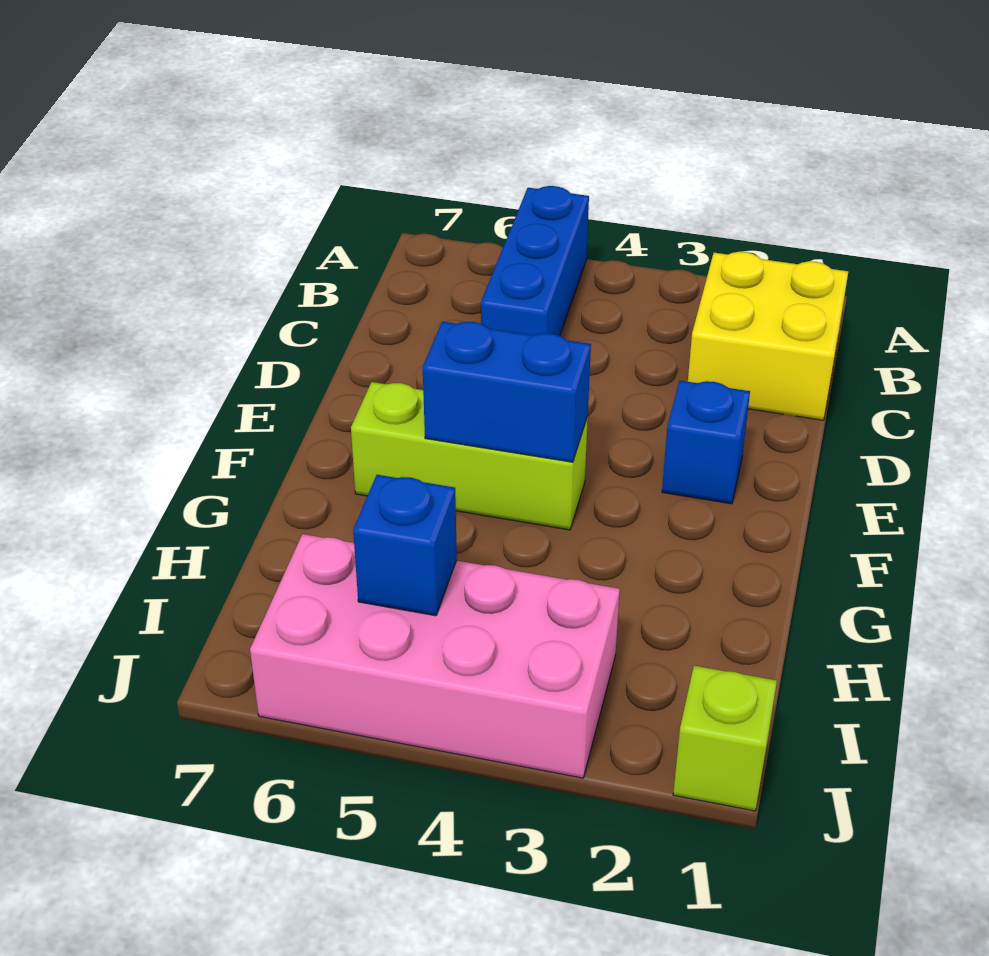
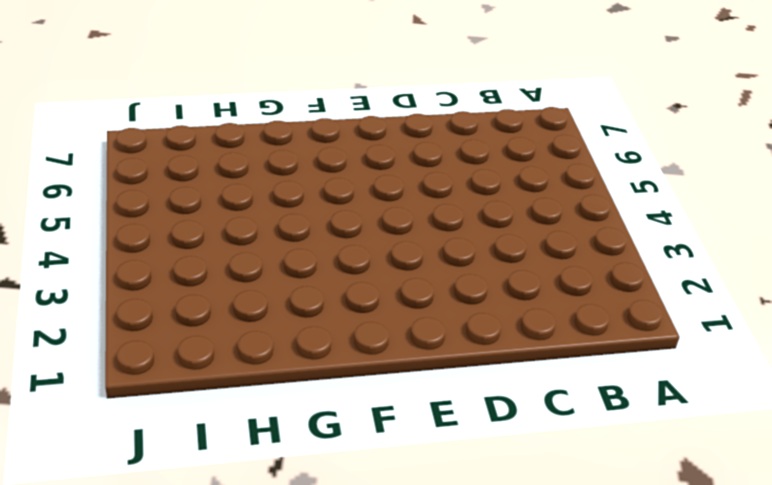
none -> blue 1x3 brick [481,186,589,336]
none -> yellow 2x2 brick [688,252,848,420]

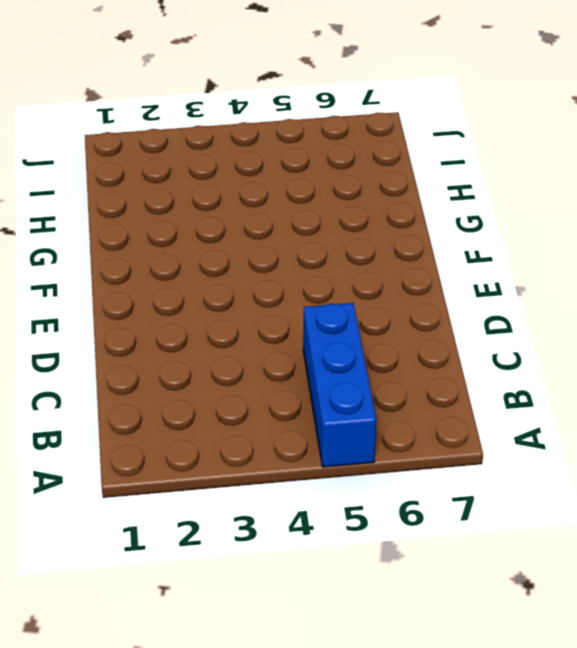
none -> yellow 2x2 brick [688,252,848,420]
none -> blue 1x1 brick [662,381,750,504]

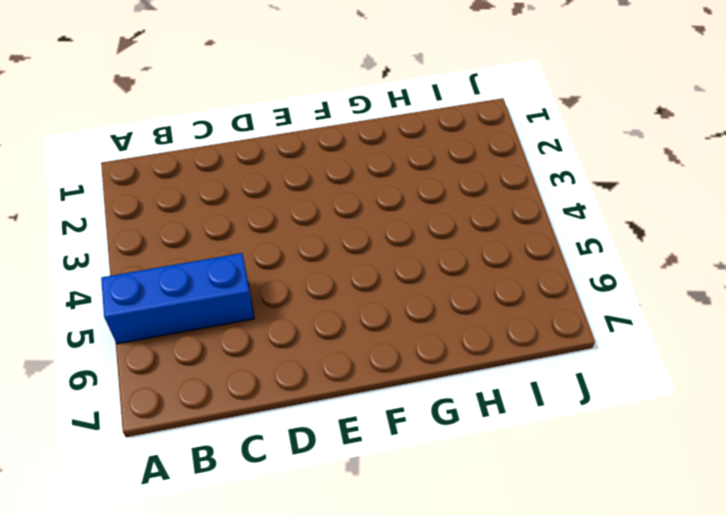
none -> yellow 2x2 brick [688,252,848,420]
none -> blue 1x1 brick [662,381,750,504]

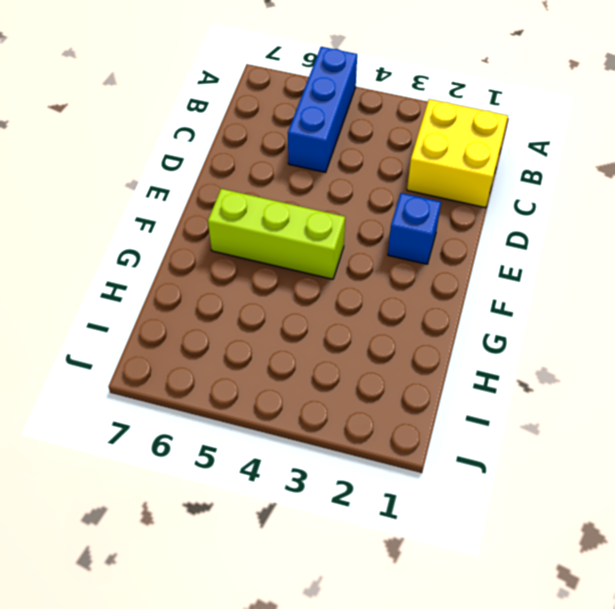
none -> pink 2x4 brick [250,534,620,778]
none -> lime 1x1 brick [673,666,777,811]

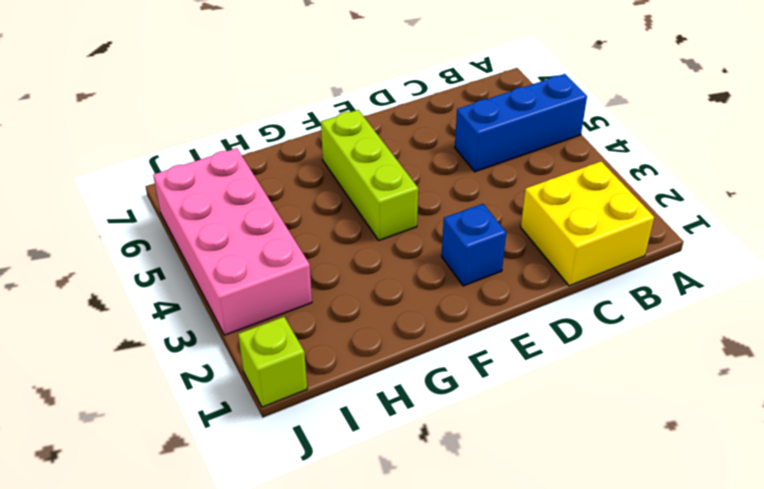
none -> blue 1x2 brick [423,322,591,462]
none -> blue 1x1 brick [353,475,457,616]

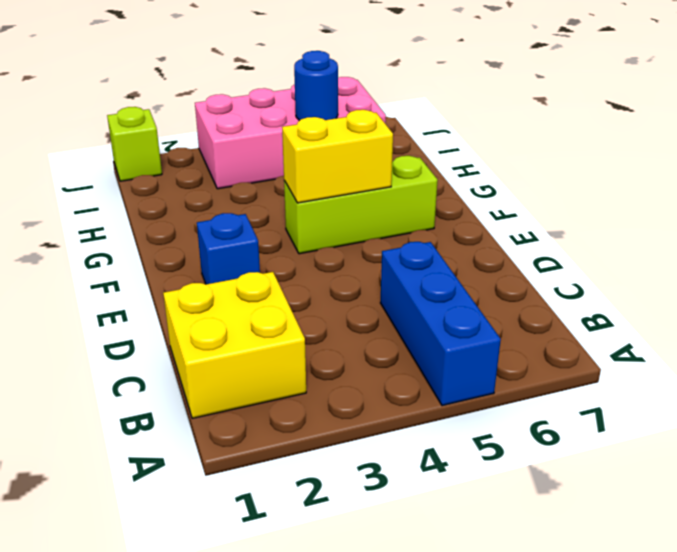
yellow 1x2 brick [282,110,393,203] -> blue 1x2 brick [423,322,591,462]
blue 1x1 round brick [294,51,338,121] -> blue 1x1 brick [353,475,457,616]

